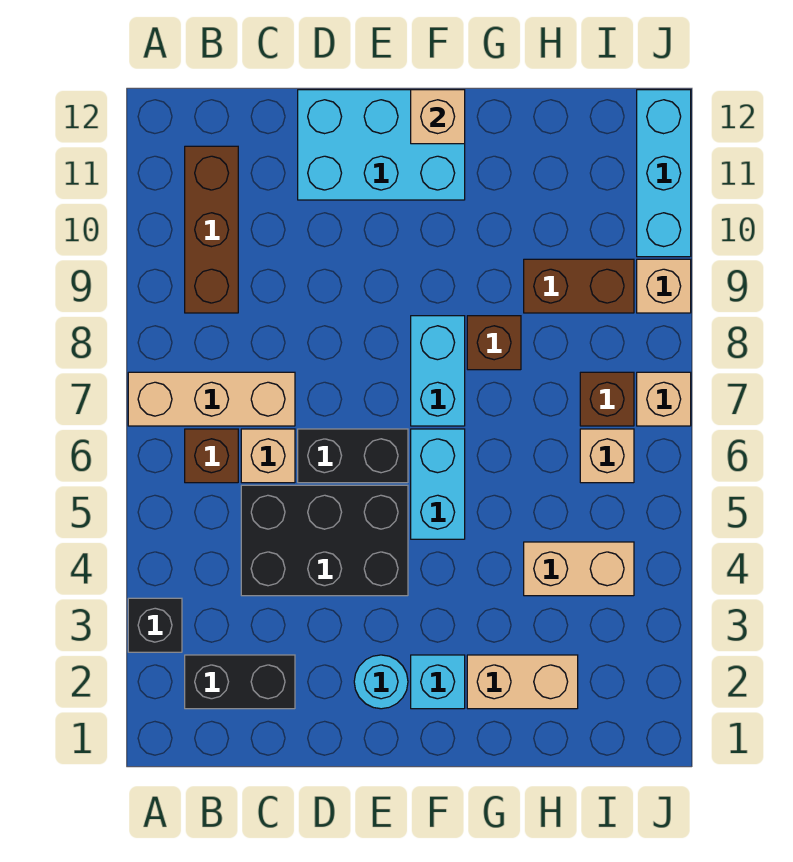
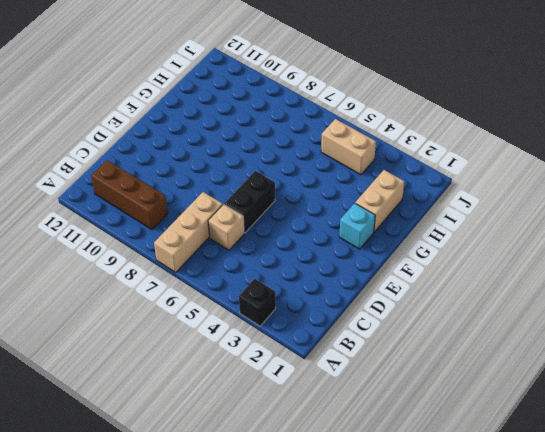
tan 1x2 brick [321,119,376,175] -> tan 1x2 brick turned to [524,542,634,596]
none -> black 1x2 brick [185,655,295,709]
none -> brown 1x1 brick [185,429,238,483]
none -> black 2x3 brick [241,485,408,596]

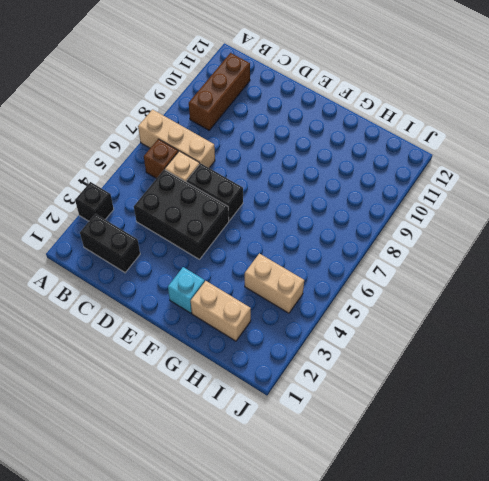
none -> cyan 2x3 brick [298,90,465,200]
none -> cyan 1x1 round brick [354,655,408,709]
none -> cyan 1x2 brick [411,429,465,539]

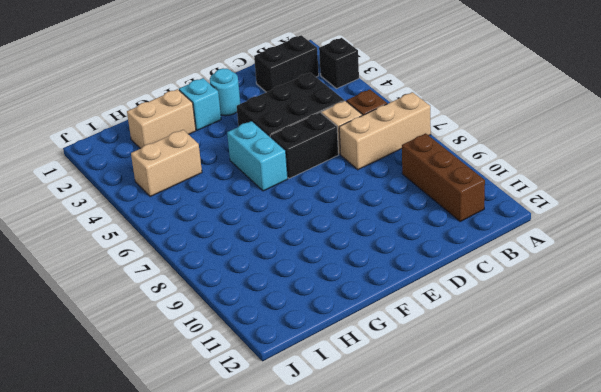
none -> cyan 2x3 brick [298,90,465,200]
none -> cyan 1x2 brick [411,316,465,426]
none -> brown 1x1 brick [467,316,521,370]

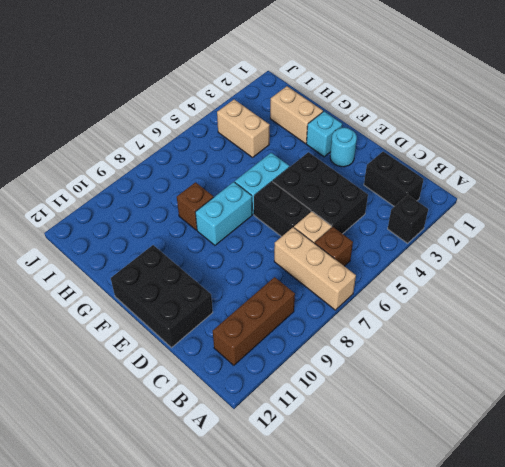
black 2x3 brick [111,245,213,348] -> cyan 2x3 brick [298,90,465,200]
none -> brown 1x2 brick [524,259,634,313]
none -> tan 1x1 brick [580,429,634,483]
none -> brown 1x1 brick [580,372,634,426]

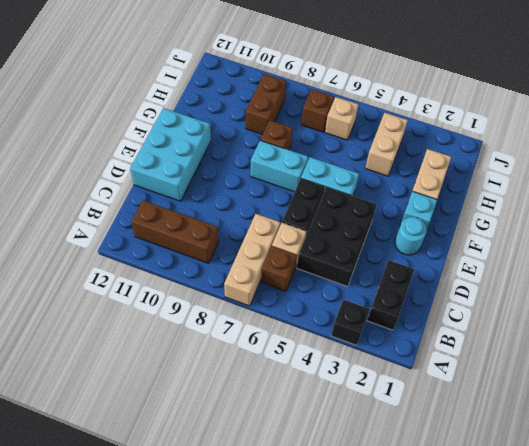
none -> tan 1x1 brick [637,372,691,426]
none -> tan 1x1 brick [637,259,691,313]
none -> cyan 1x3 brick [637,90,691,257]

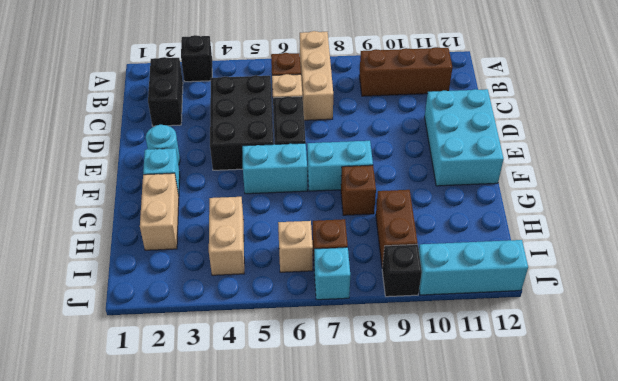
cyan 1x1 brick [314,247,350,300] -> tan 1x1 brick [637,372,691,426]
black 1x1 brick [382,244,422,297] -> tan 1x1 brick [637,259,691,313]
none -> tan 1x1 brick [411,90,465,144]

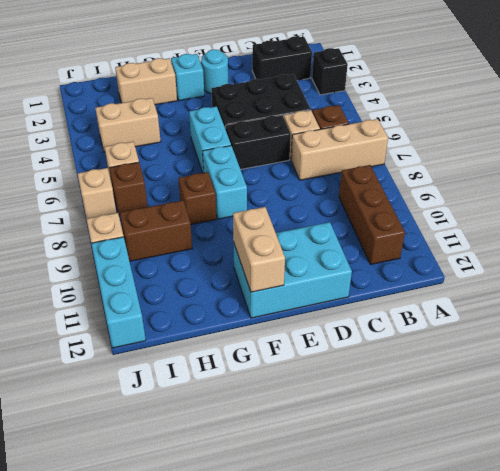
tan 1x2 brick [233,207,285,292] -> tan 1x1 brick [411,90,465,144]

